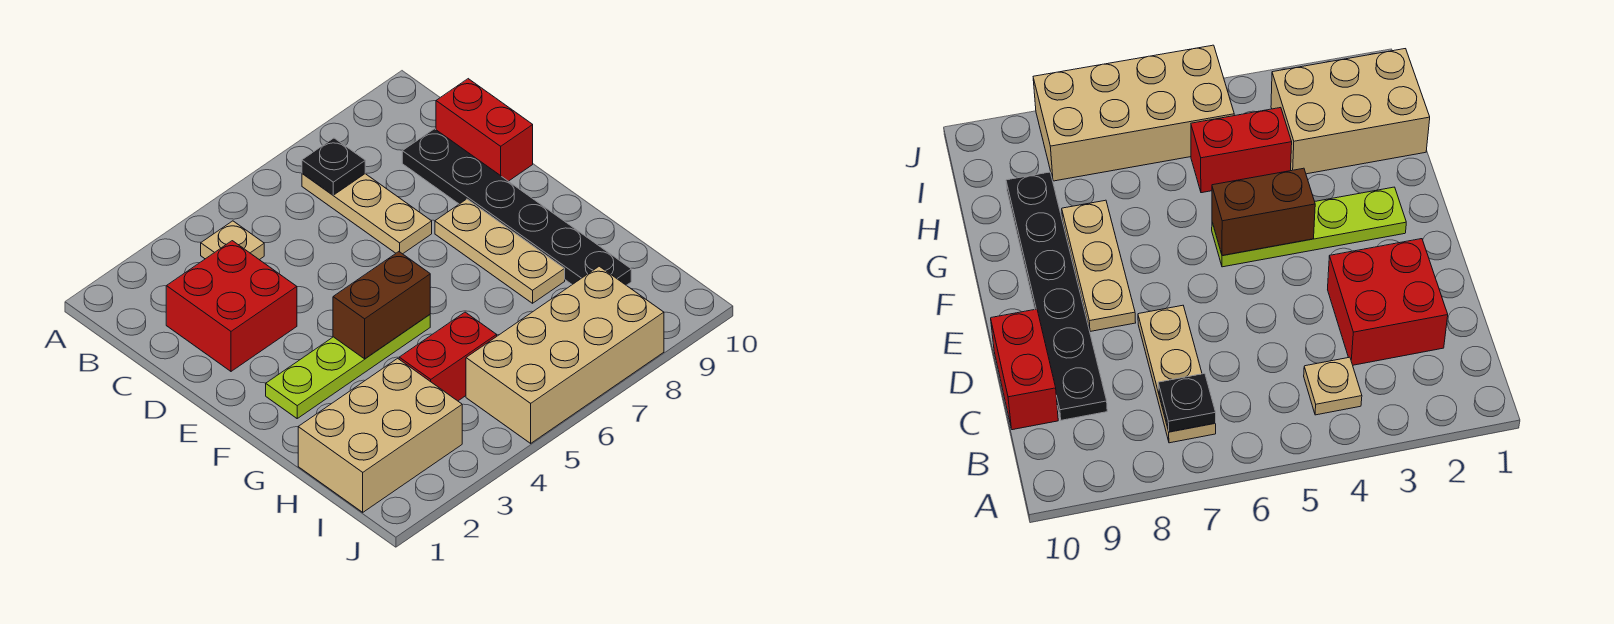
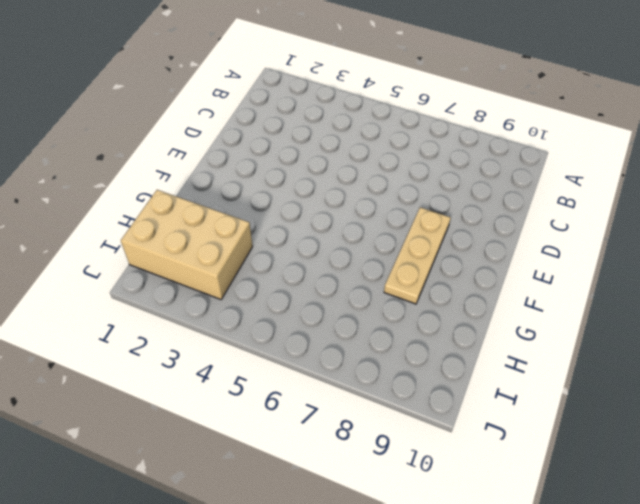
none -> tan 1x1 plate [201,221,264,260]
none -> tan 1x3 plate [302,173,432,254]
none -> red 2x2 brick [166,241,297,371]

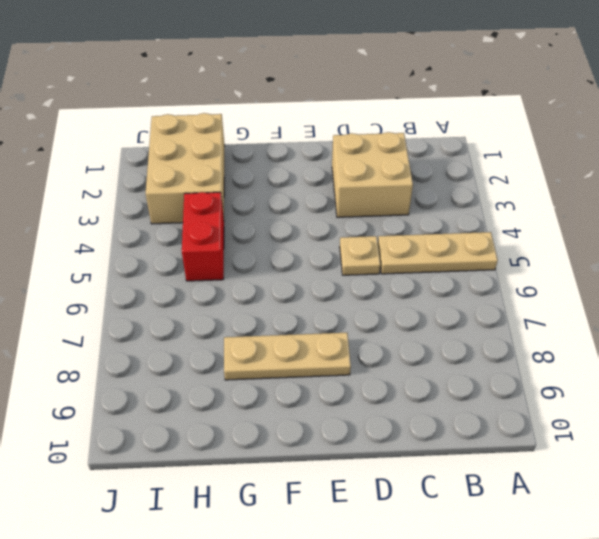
tan 1x3 plate [378,232,498,274] -> tan 1x3 plate moved to [302,173,432,254]
tan 2x2 brick [332,132,413,217] -> red 2x2 brick [166,241,297,371]
tan 1x1 plate [340,236,380,275] -> tan 1x1 plate moved to [201,221,264,260]
none -> black 1x6 plate [402,129,631,285]
none -> red 1x2 brick [436,79,533,181]
none -> lime 1x4 plate [266,315,430,418]

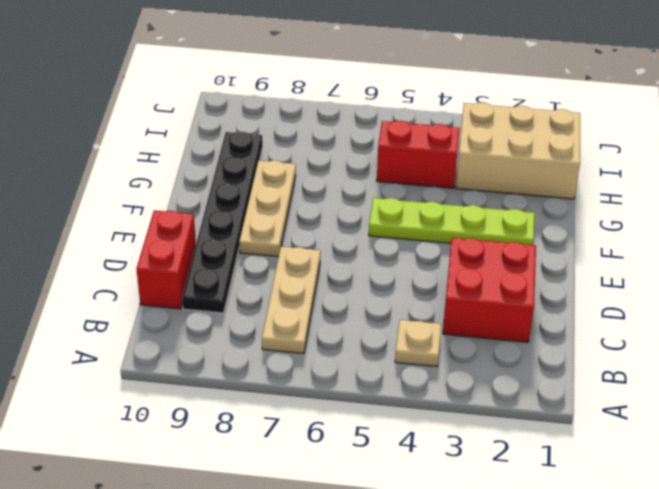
none -> tan 2x4 brick [466,266,664,443]
none -> black 1x1 plate [302,138,365,195]
none -> brown 1x2 brick [333,252,430,359]

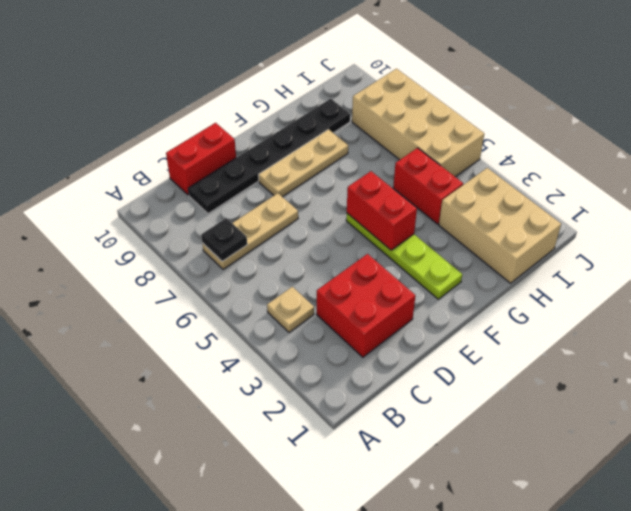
red 1x2 brick [347,171,417,250] -> brown 1x2 brick [333,252,430,359]

